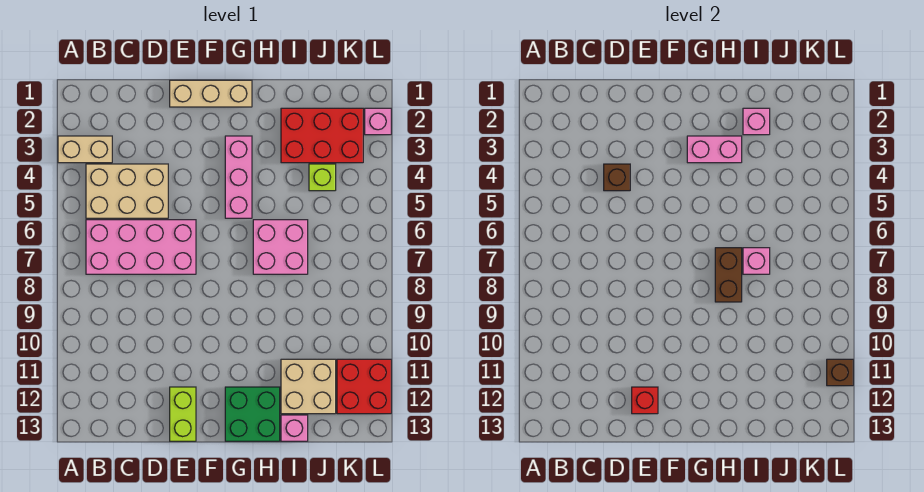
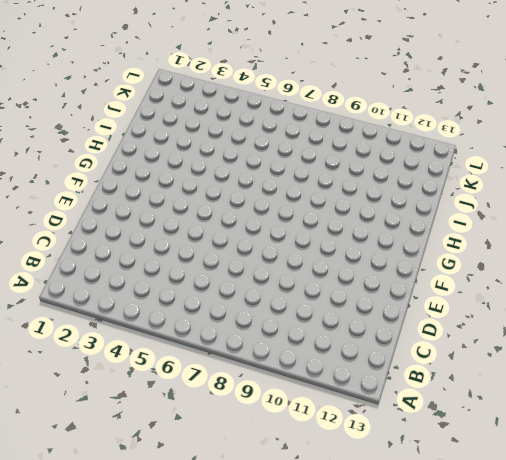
none -> tan 1x2 brick [58,136,112,163]
none -> tan 2x3 brick [86,164,168,218]
none -> pink 2x4 brick [86,220,196,274]

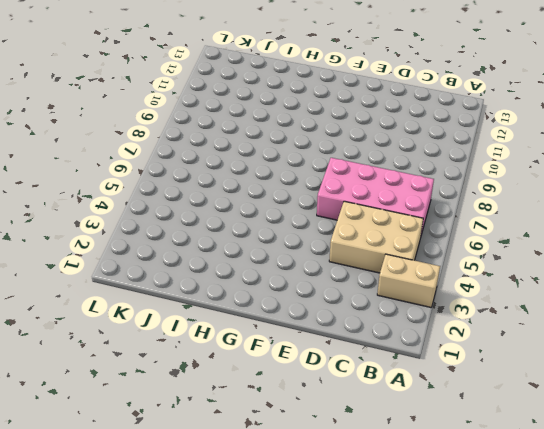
none -> tan 1x3 brick [170,80,252,107]
none -> lime 1x2 brick [170,387,196,441]
none -> pink 1x3 brick [225,136,252,218]

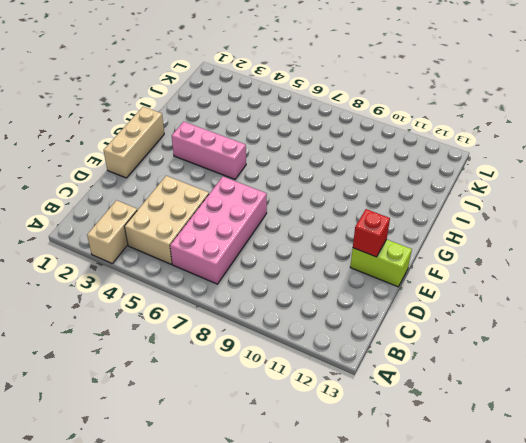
none -> green 2x2 brick [225,387,280,441]
none -> pink 2x2 brick [253,220,308,274]
none -> red 2x3 brick [281,108,363,163]

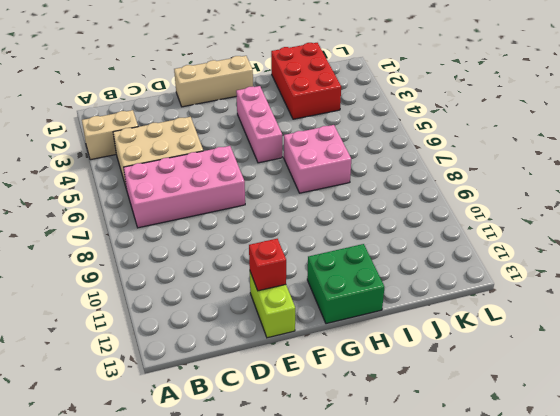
red 2x3 brick [271,43,341,119] -> red 2x3 brick turned to [281,108,363,163]
none -> tan 2x2 brick [281,359,336,414]
none -> pink 1x1 brick [281,415,308,441]
none -> lime 1x1 brick [309,164,336,191]

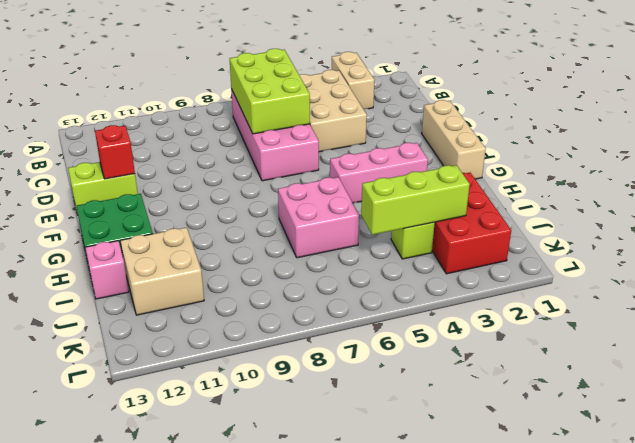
lime 2x3 brick [229,49,310,134] -> none
lime 1x3 brick [361,165,470,235] -> none
none -> red 2x2 brick [337,359,391,414]
none -> pink 1x1 brick [365,108,391,135]
none -> brown 1x1 brick [604,164,630,191]

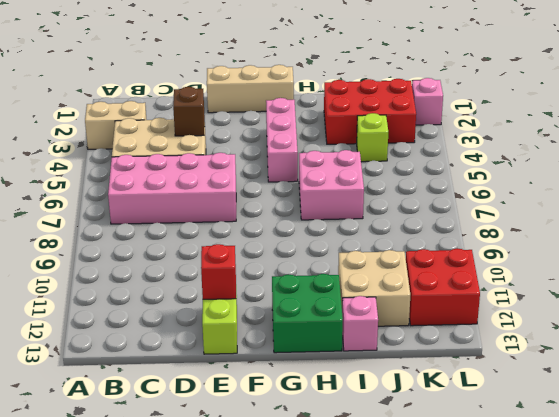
none -> pink 1x2 brick [687,136,742,163]
none -> brown 1x2 brick [715,248,742,302]
none -> pink 1x1 brick [743,108,770,135]

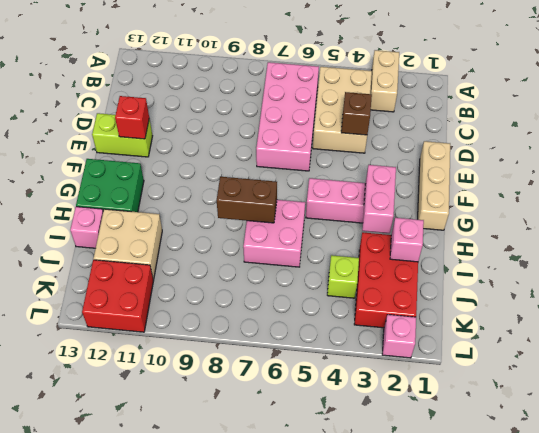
none -> pink 1x1 brick [743,248,770,274]
none -> brown 1x1 brick [827,359,853,386]

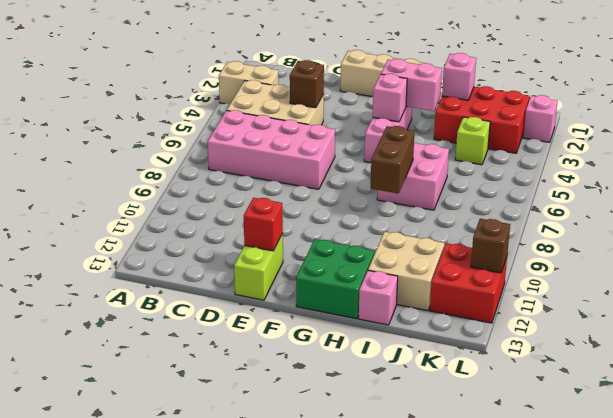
pink 1x1 brick [373,74,407,122] -> pink 1x1 brick moved to [743,248,770,274]

